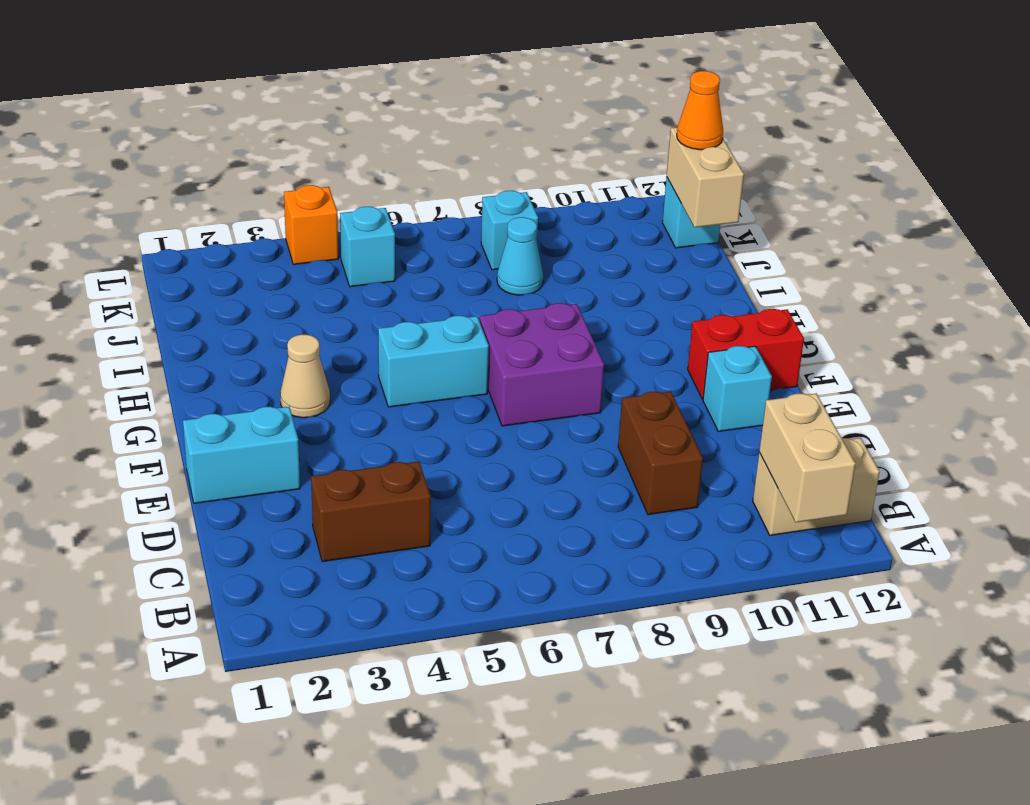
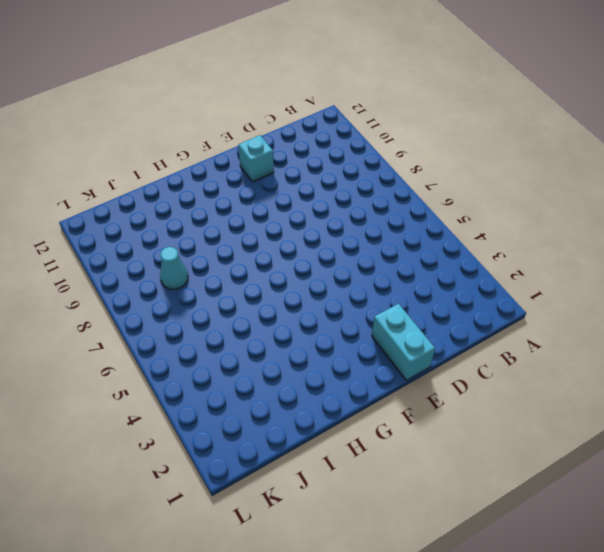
none -> tan 1x2 brick [753,438,880,535]
none -> brown 1x2 brick [311,462,431,562]
none -> brown 1x2 brick [618,392,703,515]

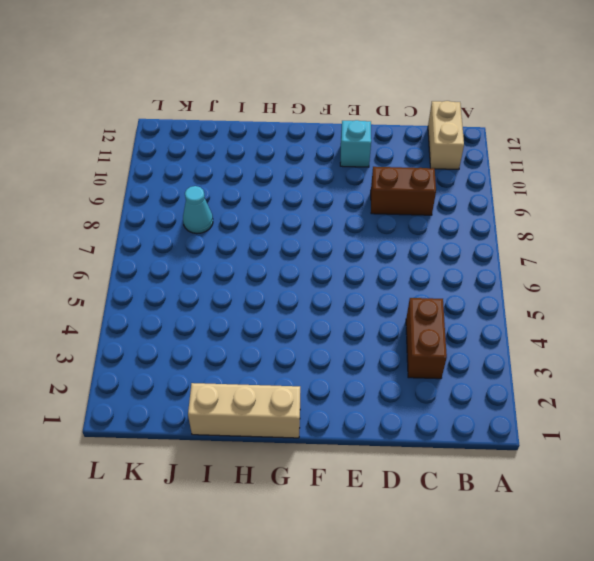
tan 1x3 brick [188,383,300,438] -> none
none -> cyan 1x2 brick [183,407,300,503]
none -> purple 2x2 brick [480,303,604,426]
none -> red 1x2 brick [688,309,804,399]

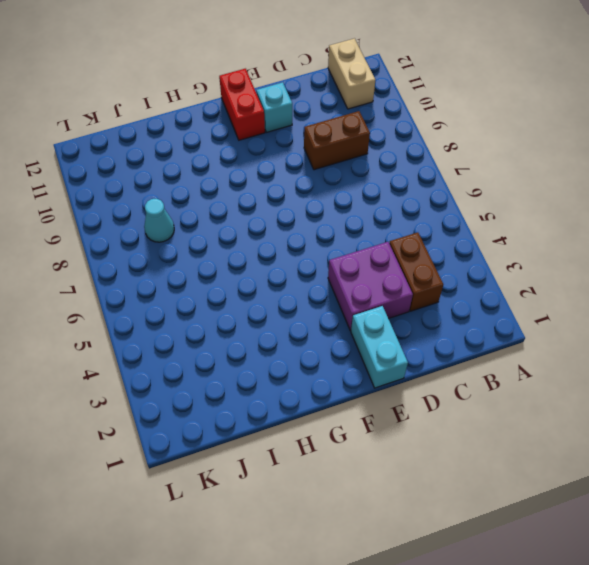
purple 2x2 brick [328,242,413,331] -> purple 2x2 brick moved to [480,303,604,426]
none -> tan 1x1 cone [280,335,330,418]
none -> cyan 1x2 brick [378,316,489,407]
none -> cyan 1x1 brick [340,207,395,287]

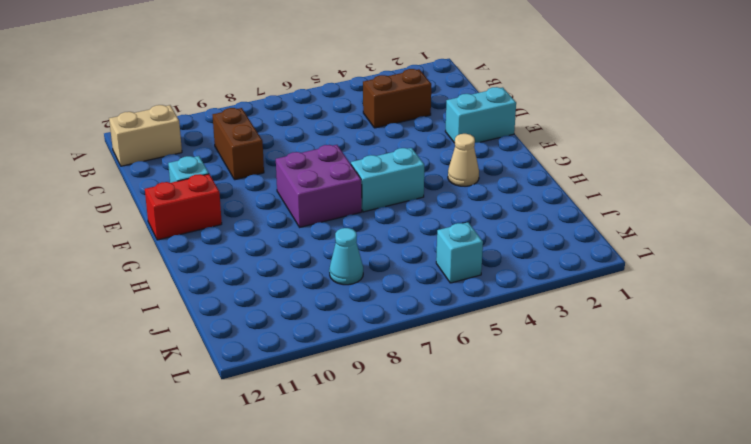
none -> cyan 1x1 brick [481,191,538,270]
none -> cyan 1x1 brick [662,177,720,248]
none -> orange 1x1 brick [284,185,338,264]

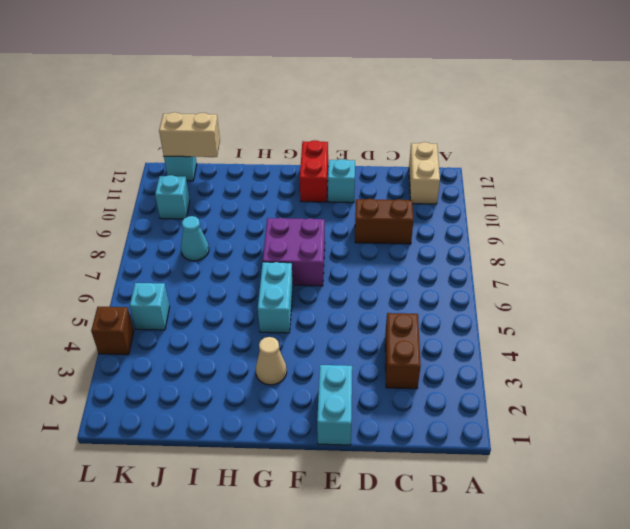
cyan 1x1 brick [155,175,190,219] -> cyan 1x1 brick moved to [481,191,538,270]
brown 1x1 brick [91,307,134,355] -> orange 1x1 brick [284,185,338,264]
none -> tan 1x2 brick [759,393,856,522]
none -> orange 1x1 cone [677,71,723,150]

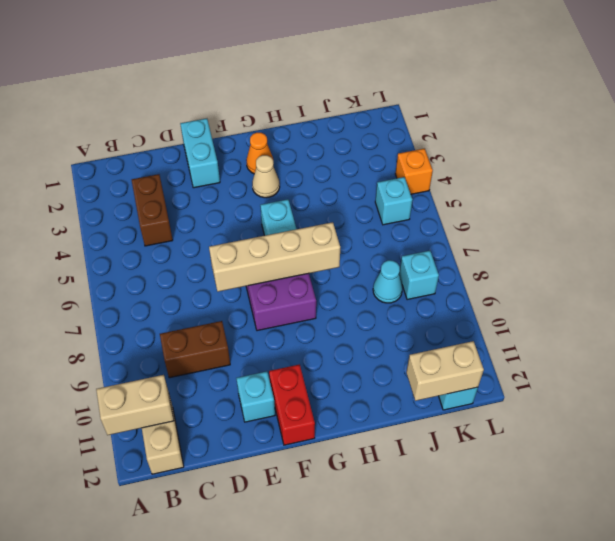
tan 1x4 brick [209,222,340,292] -> none
orange 1x1 cone [246,132,273,174] -> orange 1x1 cone moved to [677,71,723,150]

